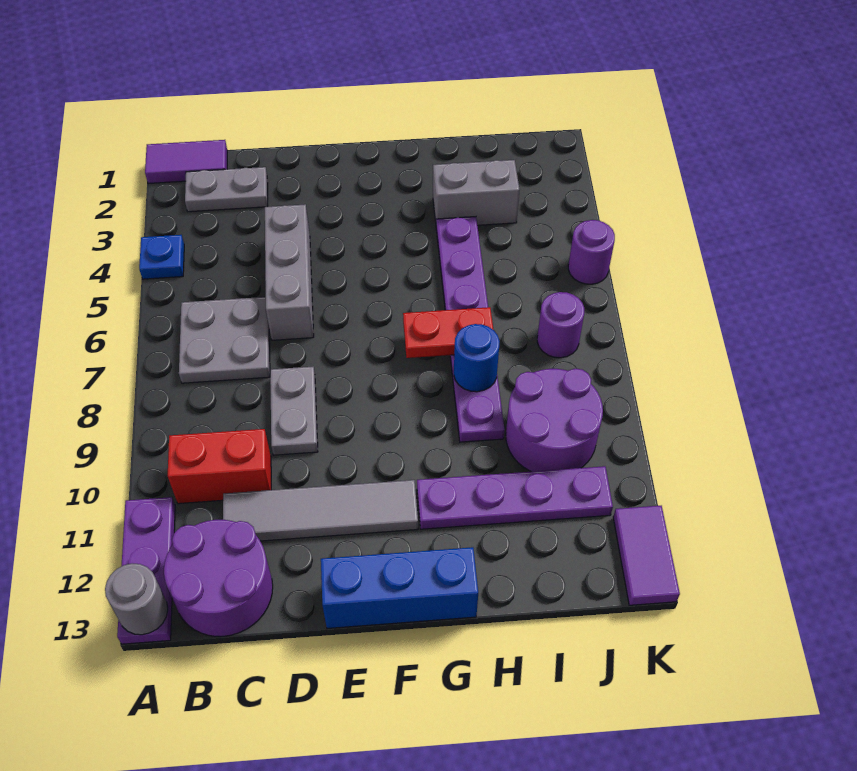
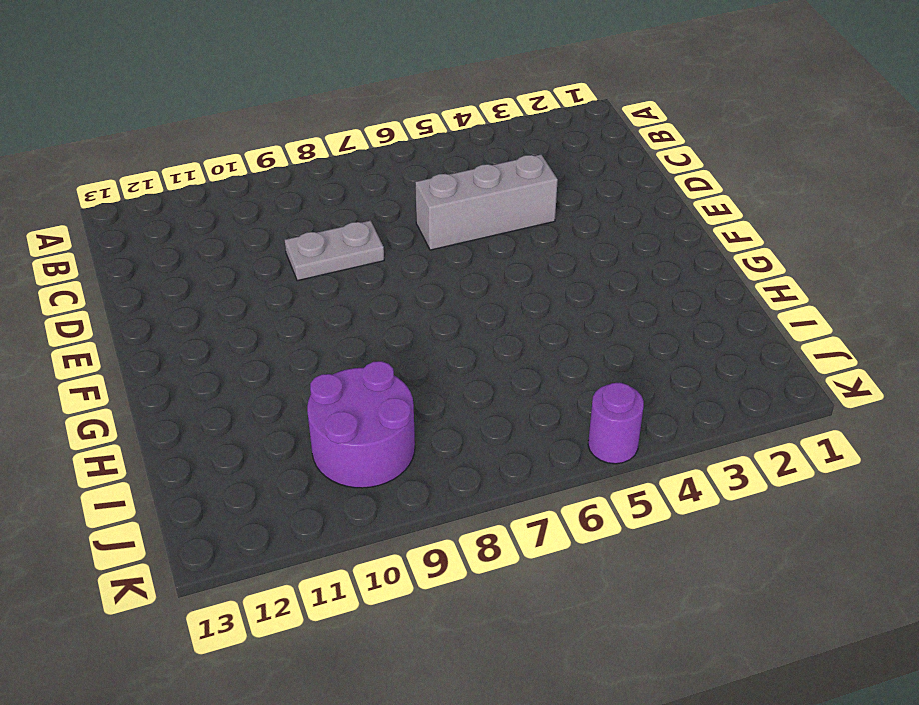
none -> purple 1x2 tile [145,140,227,184]
none -> blue 1x1 plate [139,235,184,279]
none -> purple 1x3 plate [117,497,175,644]

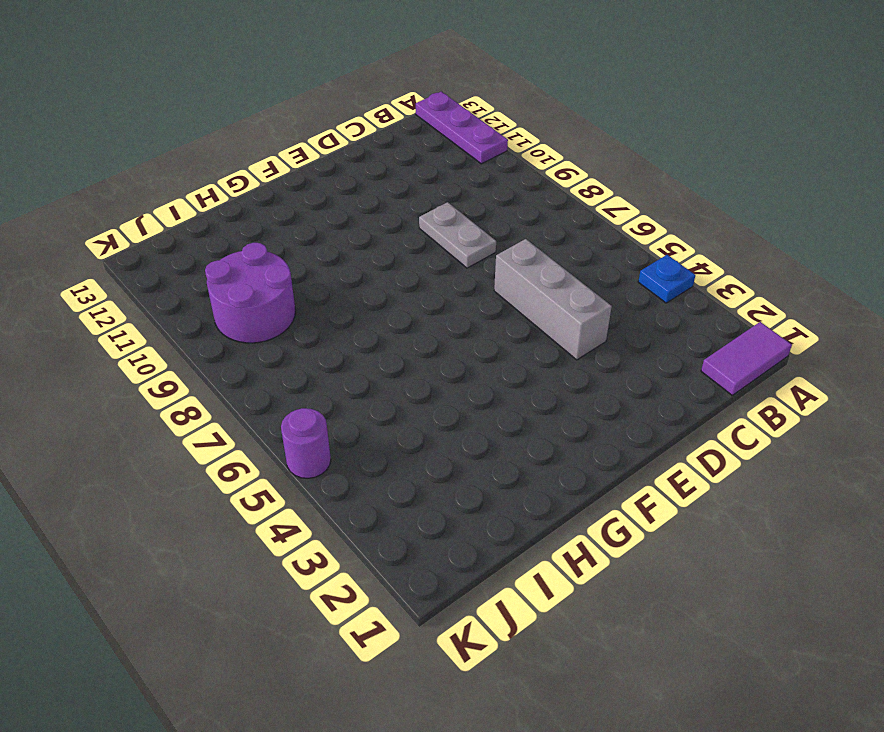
none -> grey 1x2 plate [185,167,268,212]
none -> grey 2x2 plate [179,297,270,383]
none -> red 1x2 brick [168,429,271,504]

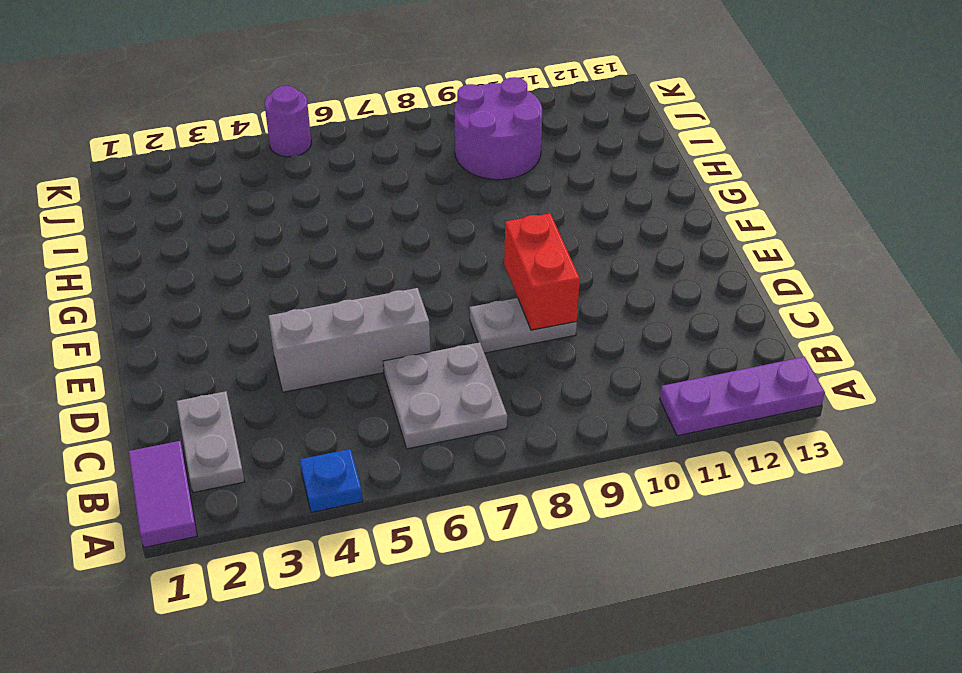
red 1x2 brick [504,214,580,330] -> red 1x2 brick moved to [168,429,271,504]
none -> purple 2x2 round brick [164,520,273,636]
none -> grey 1x4 tile [223,480,418,541]
none -> blue 1x3 brick [321,547,478,629]

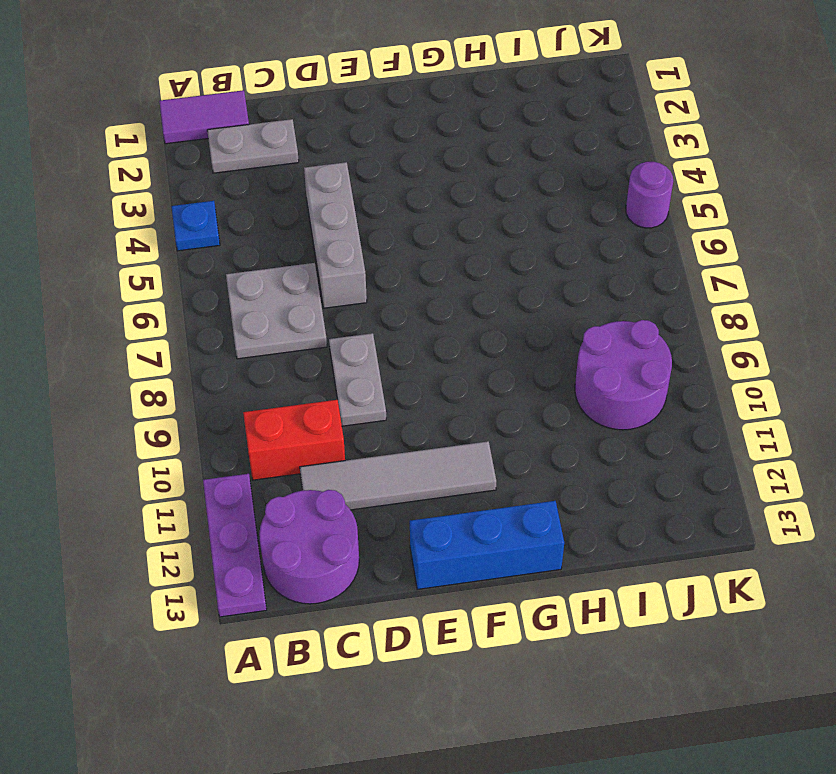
none -> purple 1x4 plate [417,466,613,529]
none -> grey 1x2 brick [433,160,520,225]
none -> purple 1x6 plate [436,217,505,442]

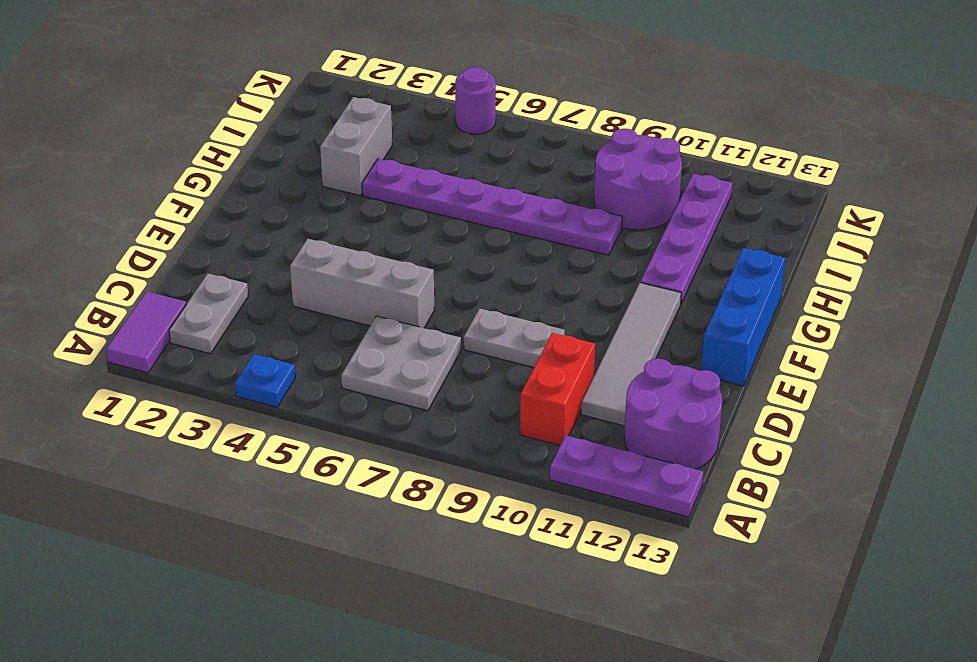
none -> purple 1x1 round brick [537,292,584,358]
none -> purple 1x2 tile [613,506,680,605]
none -> grey 1x1 round brick [105,563,168,635]

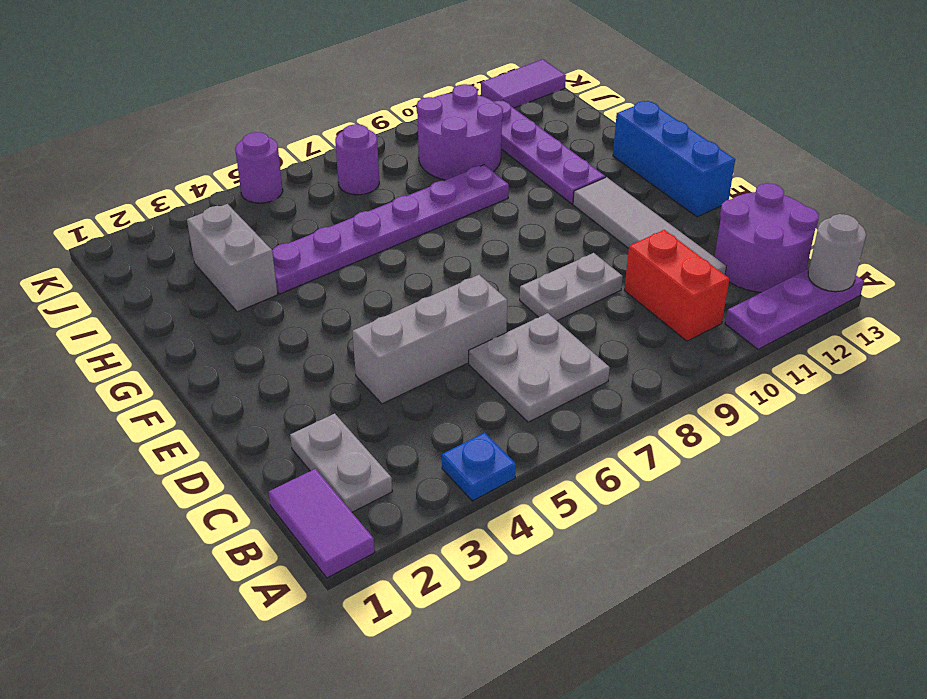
none -> red 1x2 plate [403,307,493,358]
none -> blue 1x1 round brick [454,324,500,392]

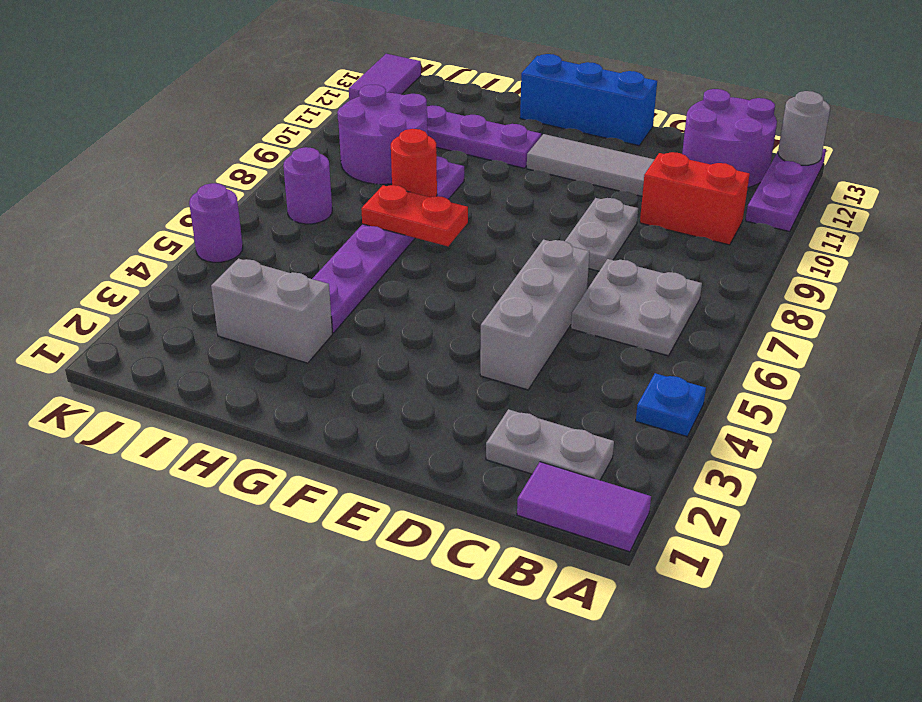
red 1x1 round brick [391,129,437,197] -> blue 1x1 round brick [454,324,500,392]

